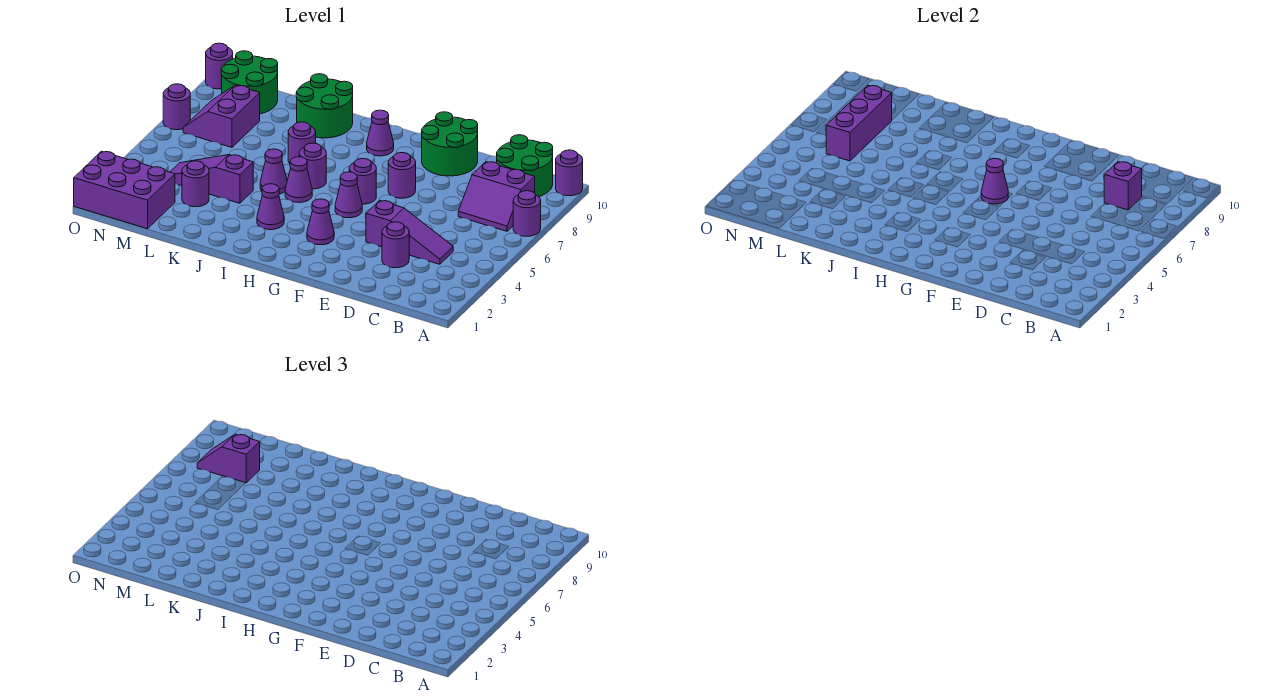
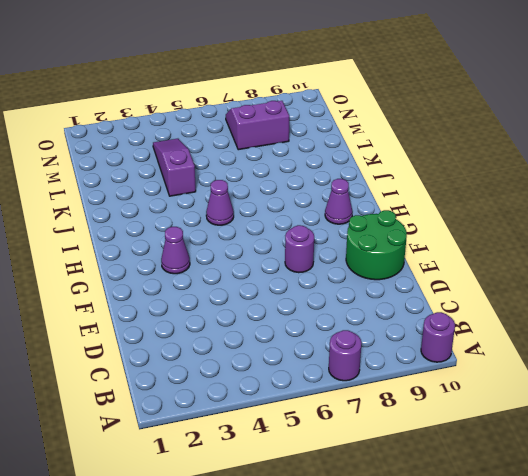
none -> purple 2x2 slope [458,162,535,231]
none -> green 2x2 round brick [497,135,553,197]
none -> purple 1x3 slope [366,200,453,264]

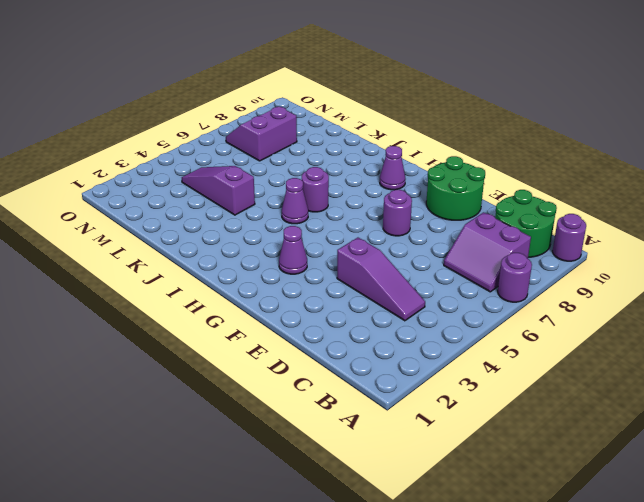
none -> purple 1x1 round brick [382,222,409,268]
none -> purple 1x1 cone [335,172,362,218]
none -> purple 1x1 round brick [349,158,376,204]

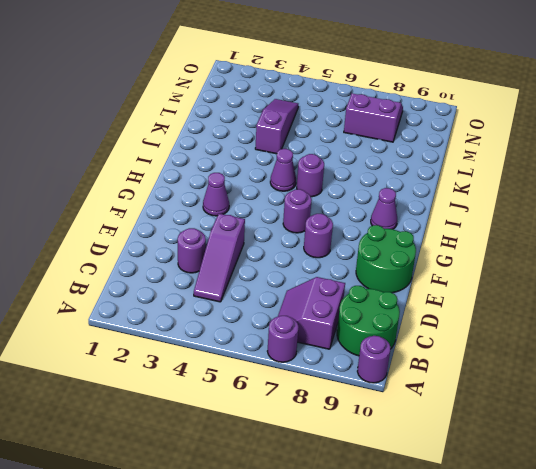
none -> purple 1x1 cone [335,172,362,218]
none -> purple 1x1 cone [257,184,284,230]
none -> purple 1x1 cone [260,149,287,194]

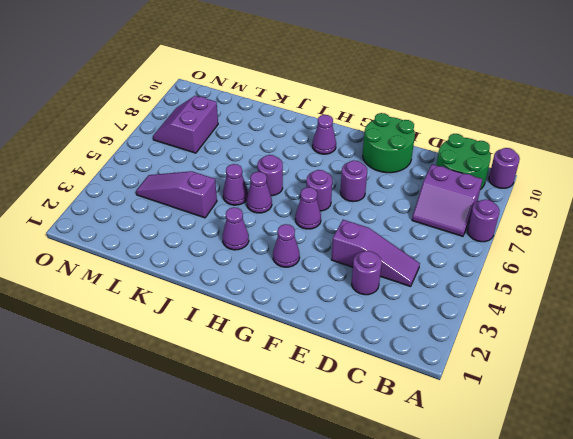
none -> purple 1x1 round brick [288,122,316,163]
none -> green 2x2 round brick [296,74,353,138]
none -> purple 1x1 round brick [182,161,209,207]

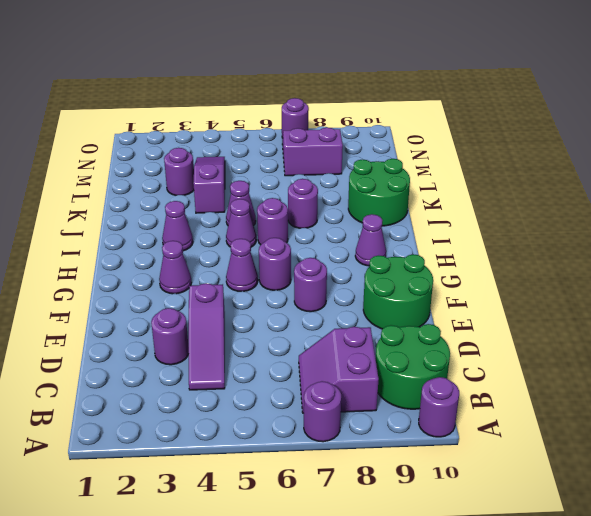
none -> purple 2x3 brick [74,151,175,229]
none -> green 2x2 round brick [221,51,278,114]
none -> purple 1x1 round brick [206,43,233,89]

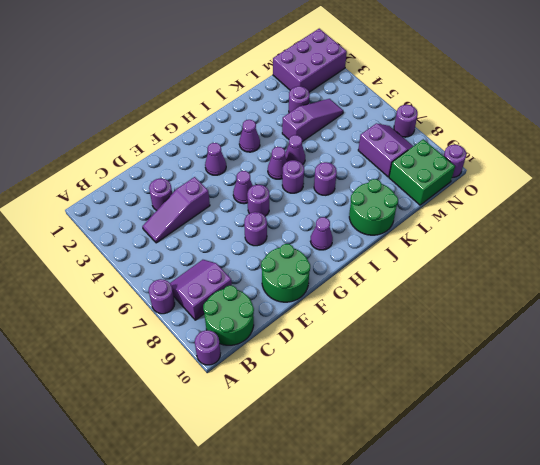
green 2x2 brick [389,139,455,205] -> green 2x2 round brick [221,51,278,114]
none -> purple 1x1 brick [1104,162,1142,210]
none -> purple 1x1 cone [981,158,1008,204]
none -> purple 1x3 brick [826,85,892,161]

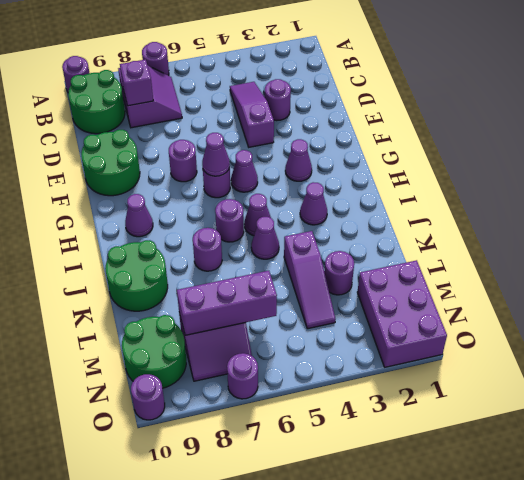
none -> purple 1x2 slope [197,434,260,483]

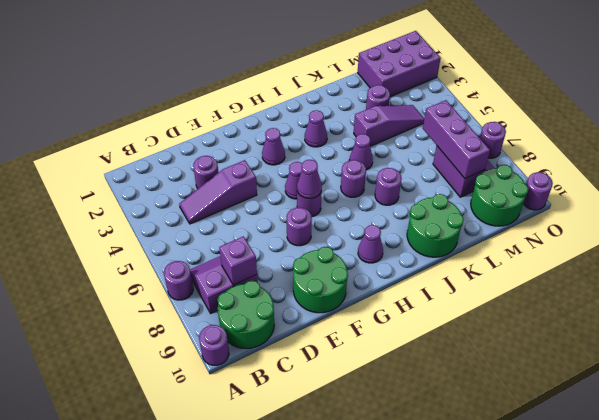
none -> purple 1x1 cone [285,157,312,202]
none -> purple 1x2 slope [197,434,260,483]

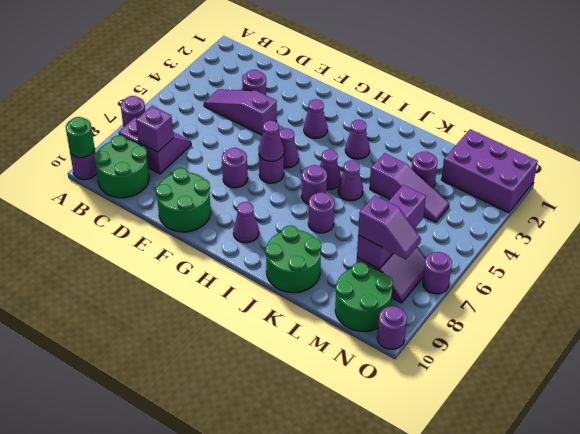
green 1x1 round brick [66,117,95,158] -> none

